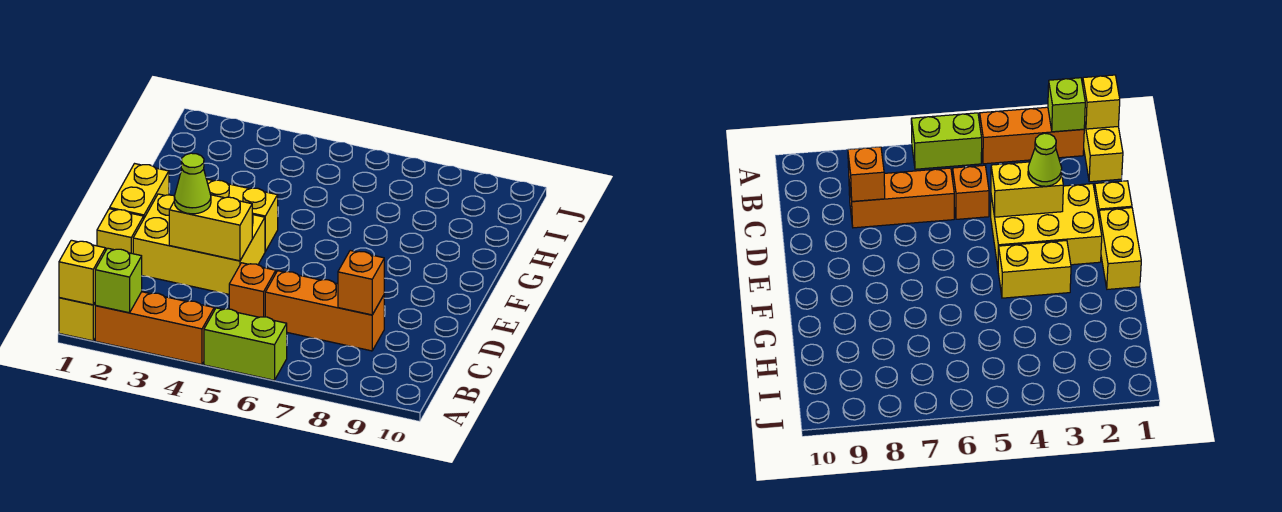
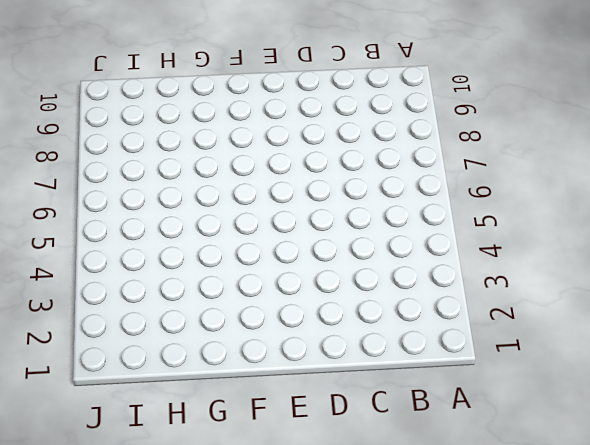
none -> yellow 1x2 brick [59,298,96,341]
none -> orange 1x3 brick [95,292,214,364]
none -> lime 1x2 brick [204,308,287,380]

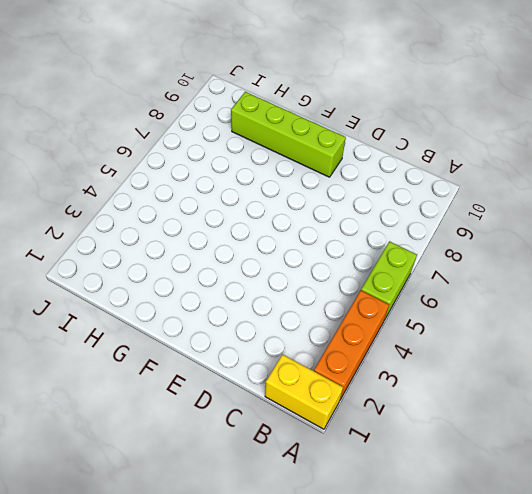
lime 1x4 brick [231,92,346,177] -> none
none -> orange 1x1 brick [229,263,276,317]
none -> orange 1x3 brick [265,271,384,351]
none -> yellow 1x1 brick [97,209,144,254]

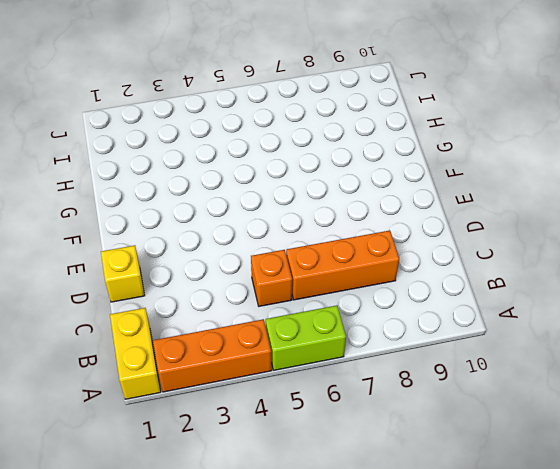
none -> yellow 2x3 brick [133,194,265,294]
none -> yellow 1x2 brick [110,164,169,218]
none -> yellow 1x2 brick [207,179,278,251]

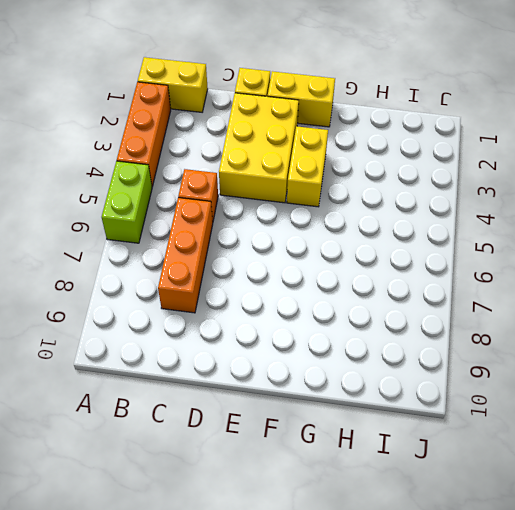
none -> yellow 1x1 brick [59,240,106,305]
none -> lime 1x1 brick [95,248,142,313]
none -> orange 1x1 brick [338,251,384,315]

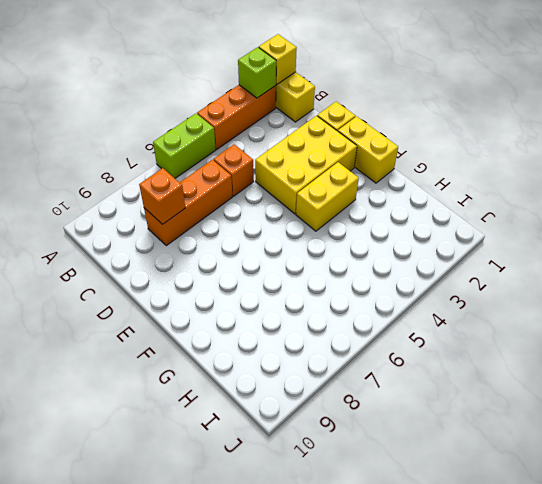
none -> yellow 1x2 brick [169,195,252,261]
none -> lime 1x1 cone [174,153,211,214]

